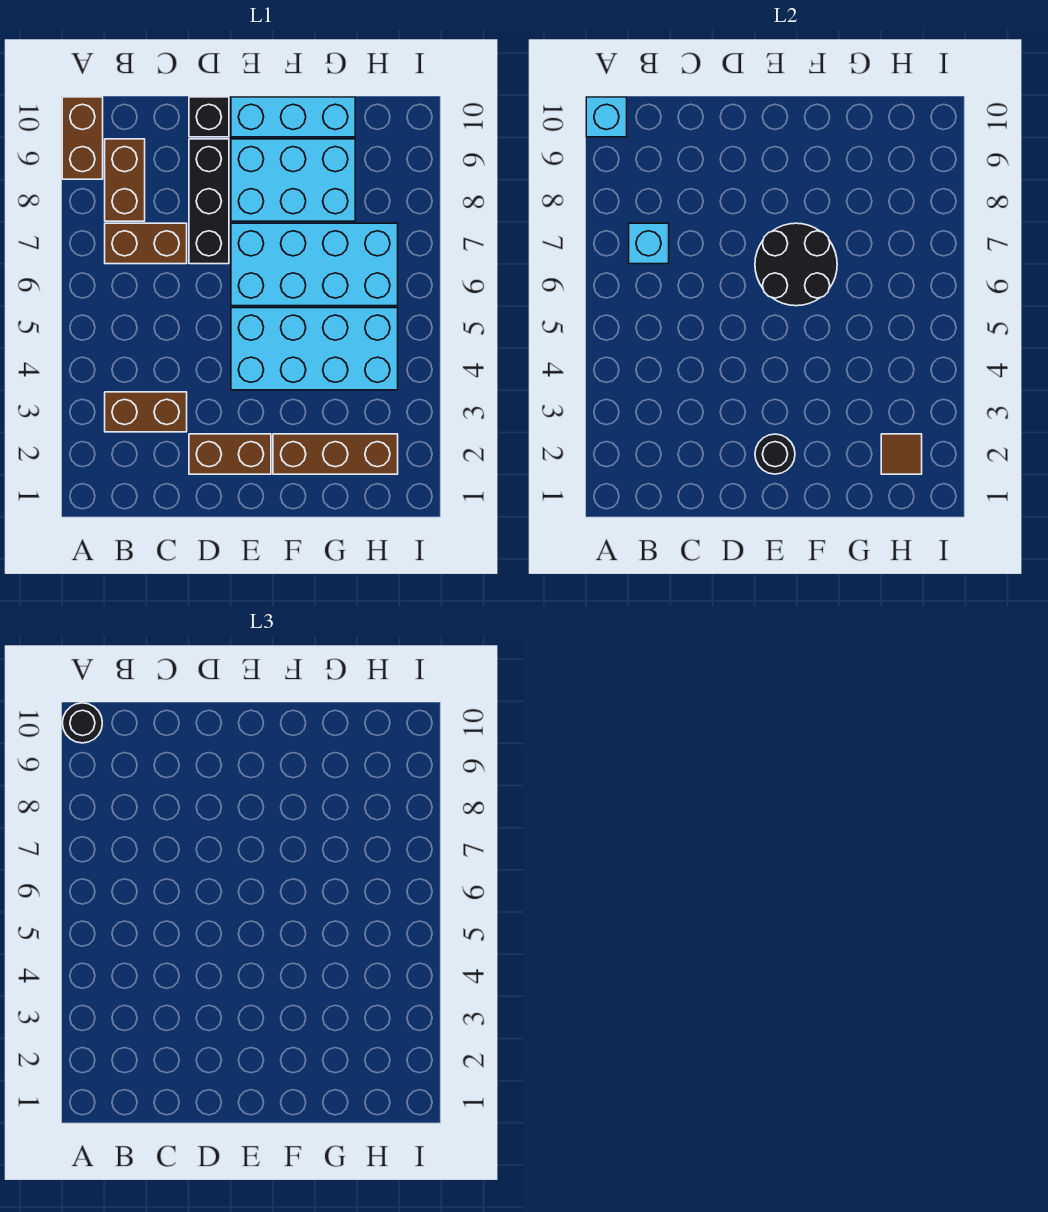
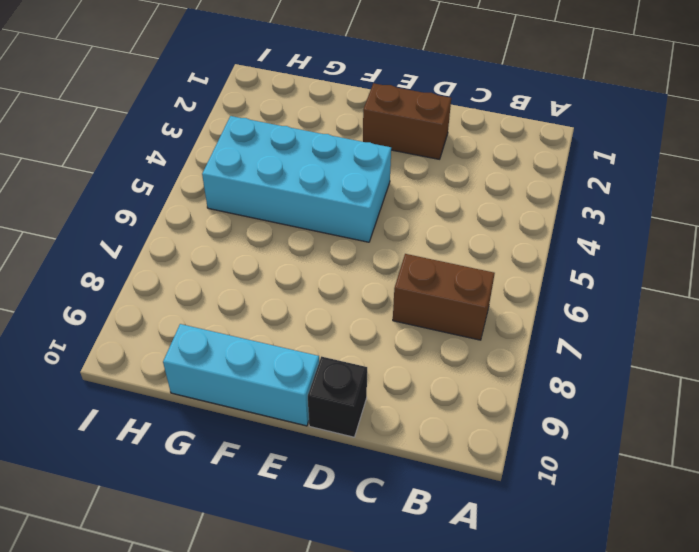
none -> brown 1x2 brick [62,97,103,179]
none -> brown 1x2 brick [105,392,187,432]
none -> brown 1x2 brick [105,139,145,221]

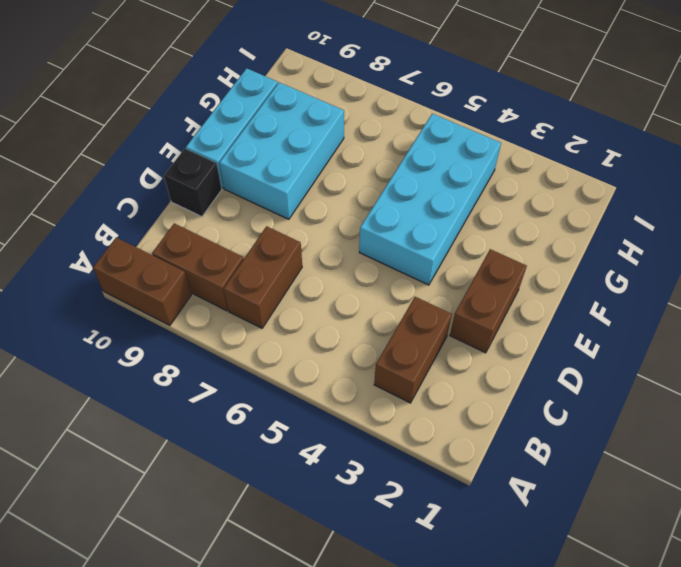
none -> black 1x3 brick [189,139,229,264]
none -> cyan 2x4 brick [231,223,398,306]
none -> brown 1x3 brick [273,434,398,474]

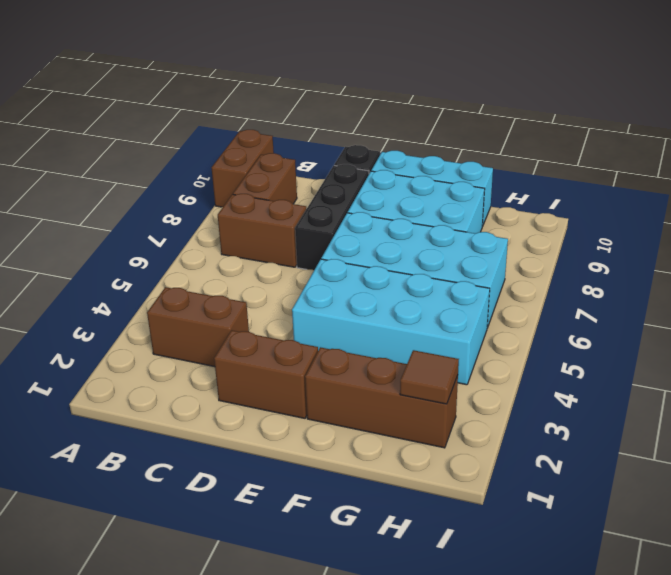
none -> cyan 1x1 brick [586,97,627,137]
none -> cyan 1x1 brick [629,223,669,264]
none -> black 1x1 round brick [755,434,795,474]

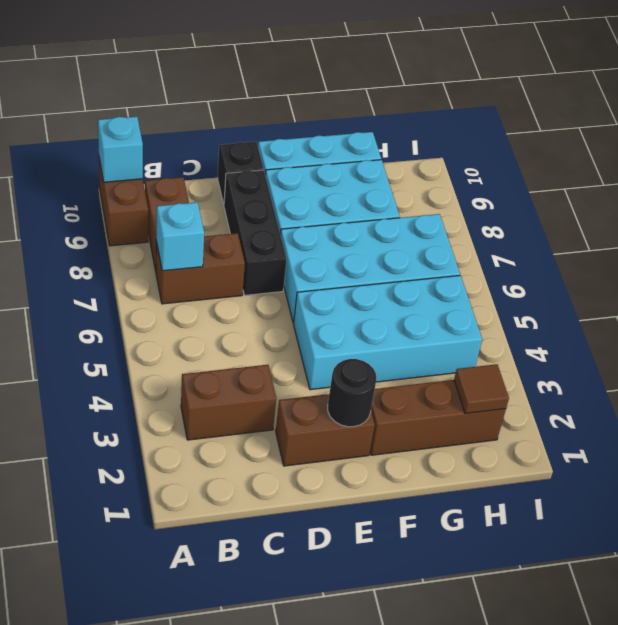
none -> black 2x2 round brick [755,223,837,306]
none -> black 1x1 round brick [62,703,102,743]

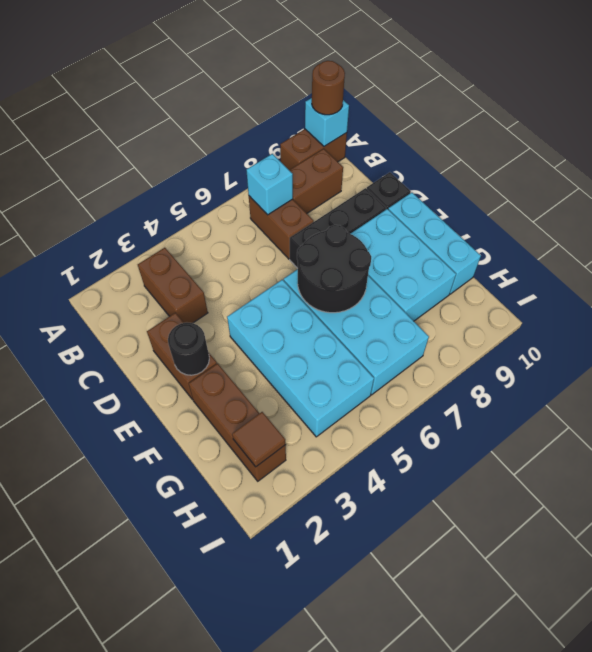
brown 1x1 round brick [312,61,345,115] -> black 1x1 round brick [62,703,102,743]

